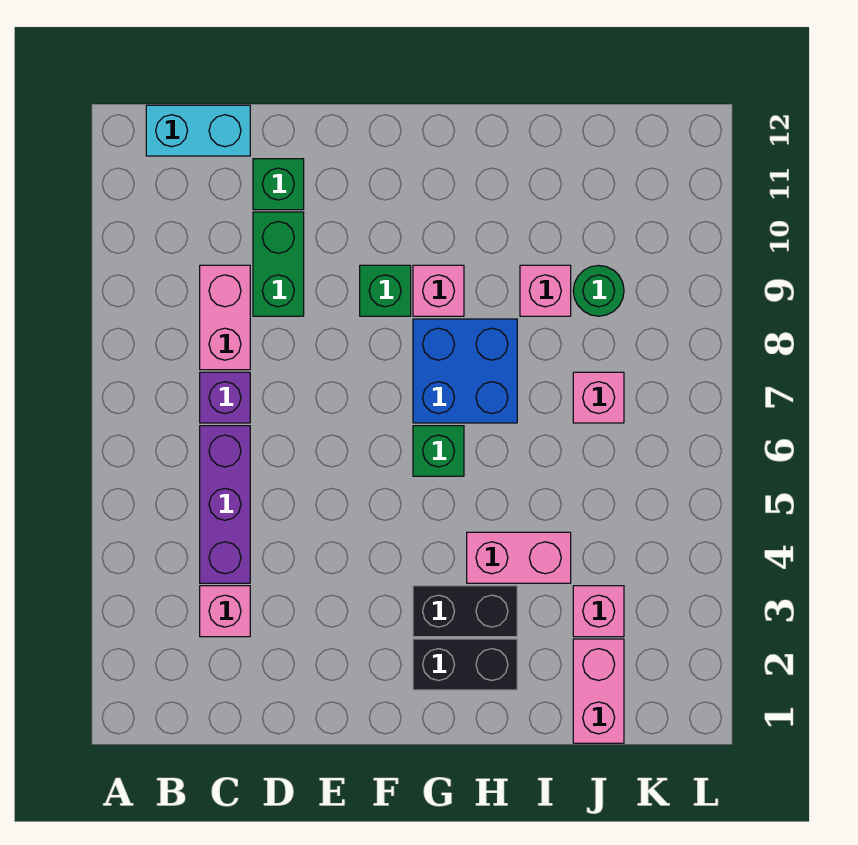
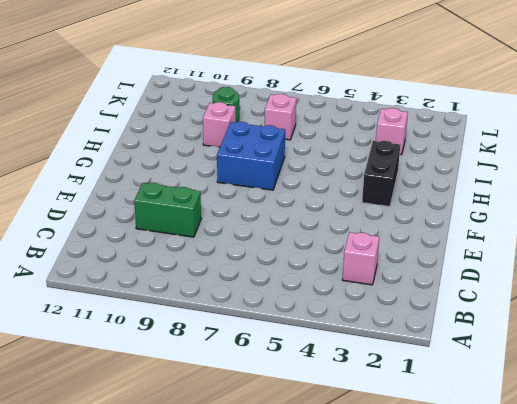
none -> cyan 1x2 brick [146,105,250,156]
none -> purple 1x3 brick [200,426,250,583]
none -> purple 1x1 brick [200,372,250,423]

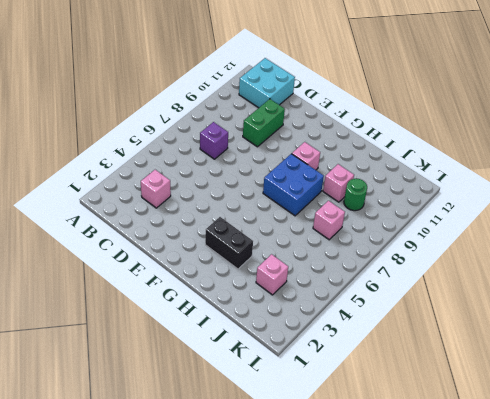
cyan 2x2 brick [239,58,295,108] -> cyan 1x2 brick [146,105,250,156]
none -> purple 1x3 brick [200,426,250,583]
none -> pink 1x2 brick [200,265,250,370]
none -> green 1x1 brick [253,159,304,210]

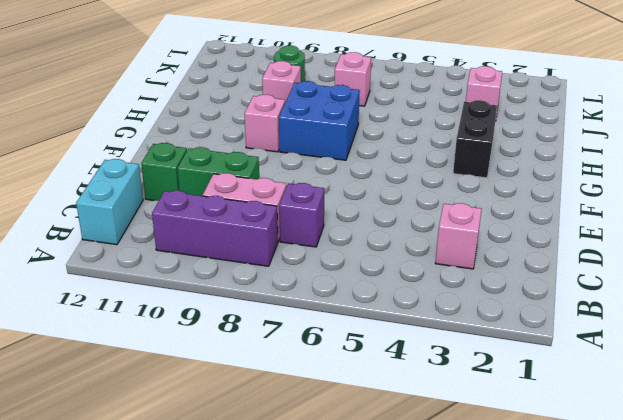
purple 1x3 brick [152,191,278,266] -> purple 1x3 brick moved to [200,426,250,583]
none -> green 1x1 brick [360,265,411,316]
none -> black 1x2 brick [413,639,517,690]
none -> green 1x1 brick [413,426,464,476]

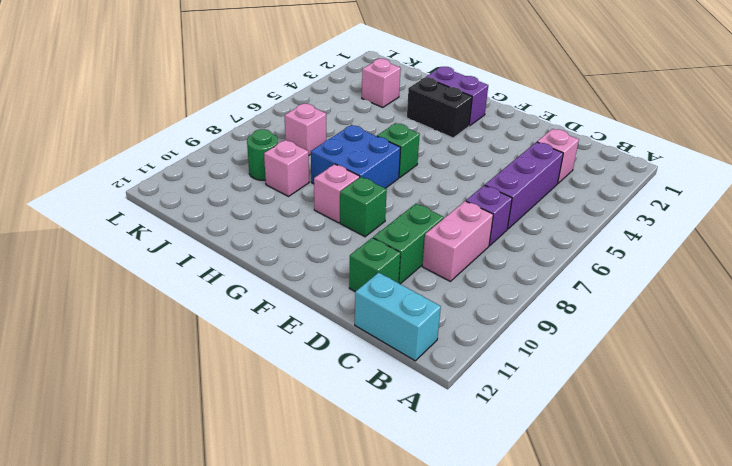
purple 1x2 brick [426,67,488,126] -> black 1x2 brick [413,639,517,690]
none -> pink 1x2 brick [467,532,571,583]
none -> pink 1x2 brick [573,639,624,743]

